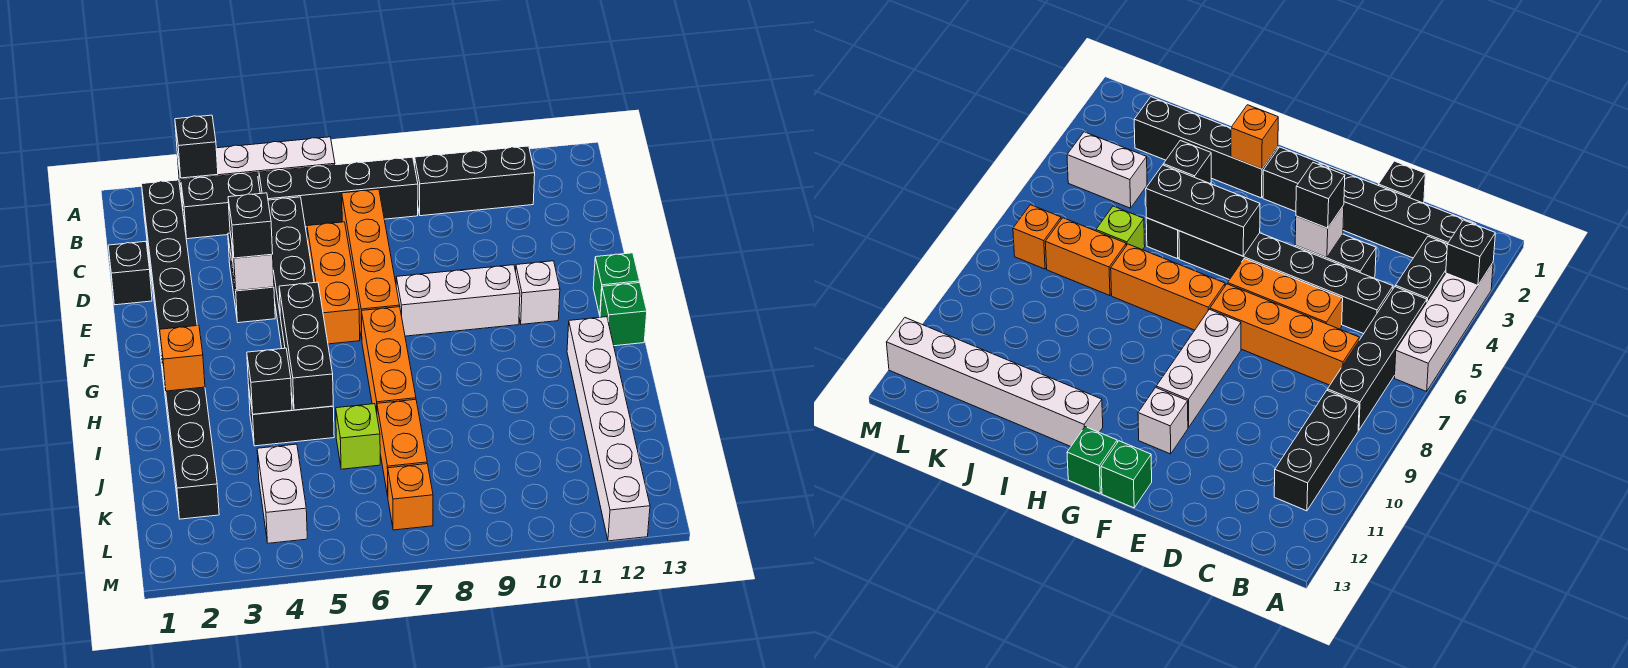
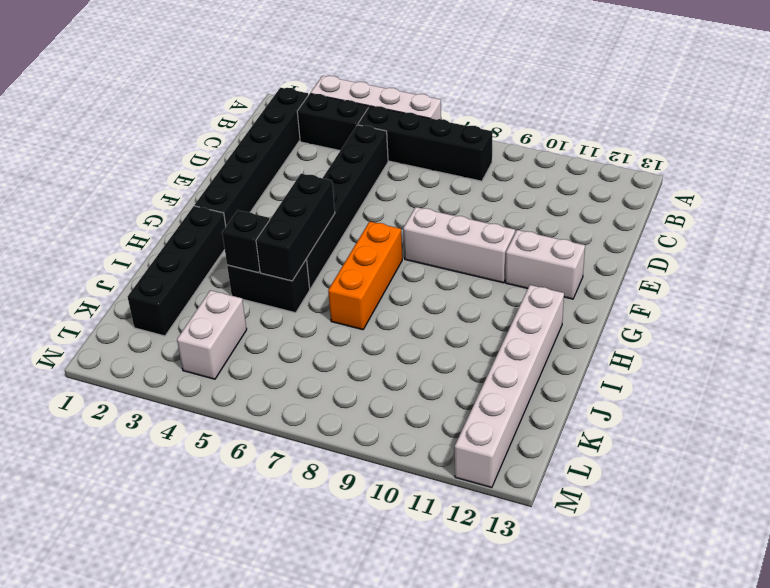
white 1x2 brick [505,230,585,299] -> white 1x1 brick [516,261,560,324]
none -> black 1x3 brick [415,146,535,216]
none -> orange 1x4 brick [342,189,400,339]
none -> black 1x1 brick [108,241,152,305]

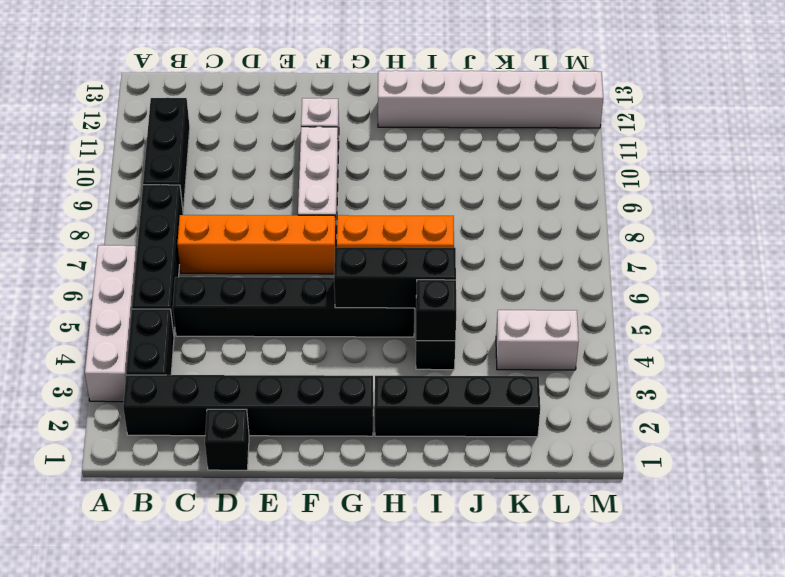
none -> black 1x2 brick [228,233,275,323]
none -> orange 1x3 brick [307,222,360,344]
none -> green 1x1 brick [593,253,640,315]

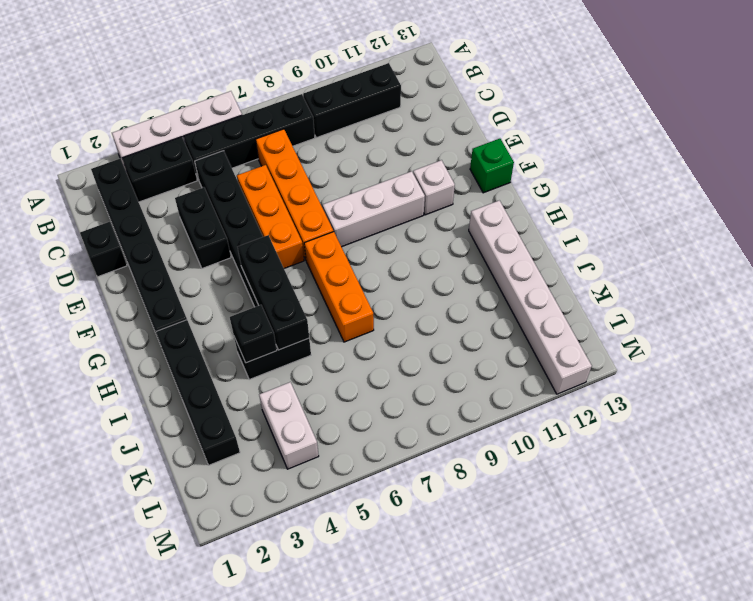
none -> green 1x1 brick [600,283,647,346]
none -> lime 1x1 brick [336,404,380,469]
none -> orange 1x2 brick [377,399,427,496]

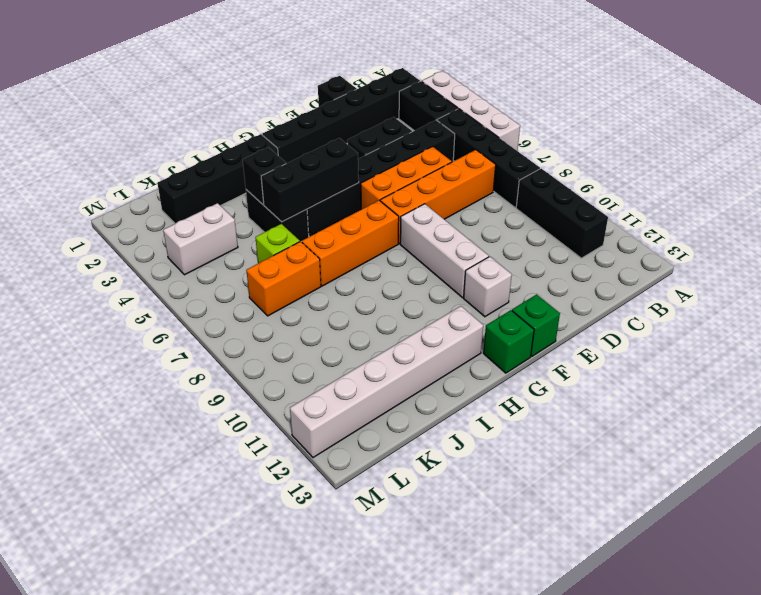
none -> orange 1x1 brick [388,464,433,530]
none -> black 1x1 brick [175,115,218,178]
none -> white 1x1 brick [230,234,274,291]

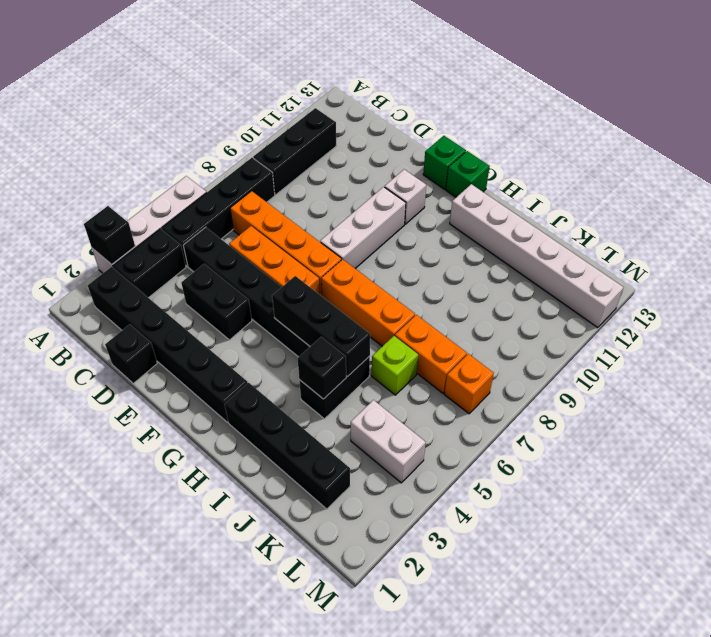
none -> white 1x1 brick [230,234,274,291]
none -> orange 1x1 brick [160,325,205,391]
none -> black 1x1 brick [228,193,273,258]

